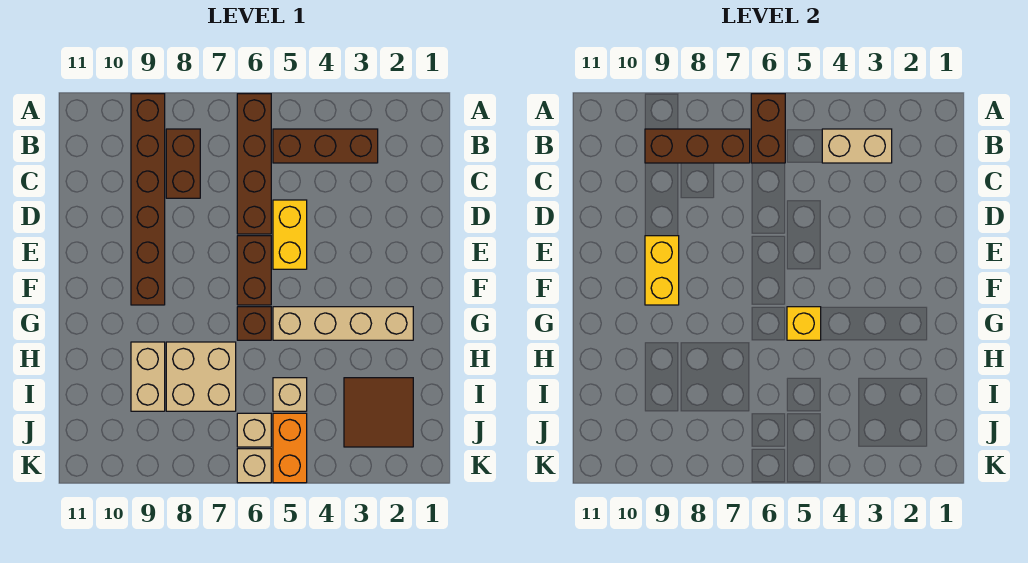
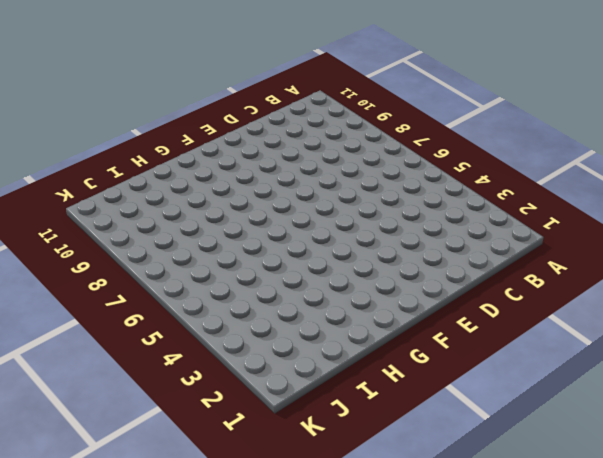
none -> brown 1x4 brick [237,94,271,234]
none -> brown 1x6 brick [131,94,165,305]
none -> brown 1x3 brick [273,129,378,163]

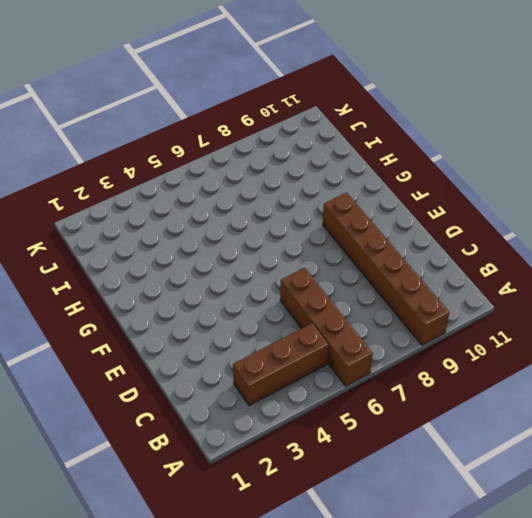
none -> brown 1x2 brick [166,129,200,198]
none -> yellow 1x2 brick [273,200,307,269]
none -> brown 1x2 brick [237,236,271,305]

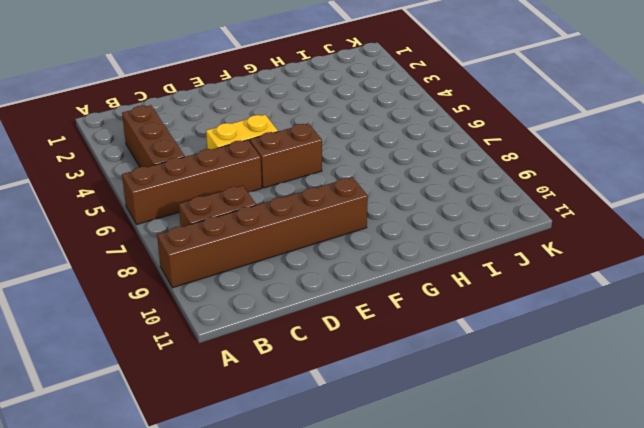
none -> tan 1x4 brick [273,307,413,340]
none -> brown 1x1 brick [237,307,271,340]
none -> tan 2x2 brick [166,342,236,411]

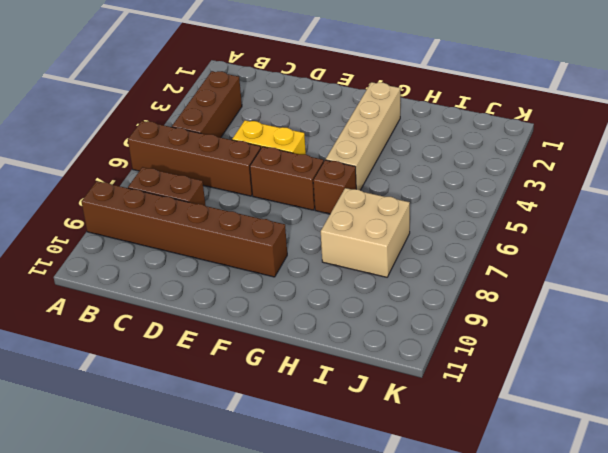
none -> tan 1x2 brick [131,342,165,411]
none -> brown 2x2 tile [344,378,413,447]
none -> tan 1x1 brick [273,378,307,411]

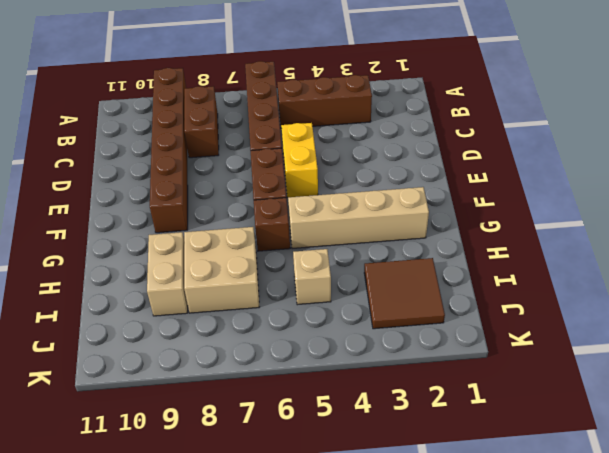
none -> orange 1x2 brick [273,413,307,483]
none -> tan 1x1 brick [237,413,271,447]
none -> tan 1x1 brick [237,449,271,483]

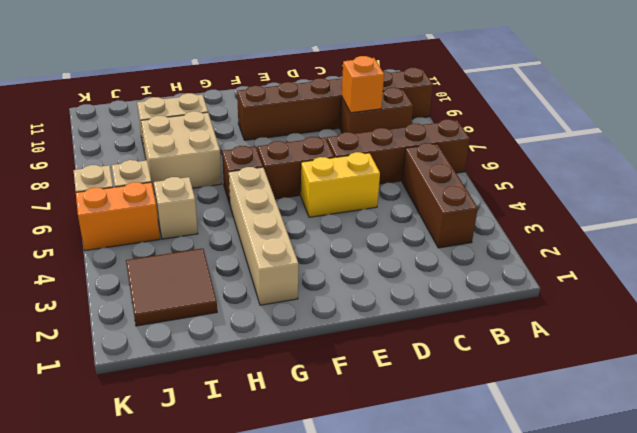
orange 1x1 brick [342,56,384,113] -> none
none -> brown 1x2 brick [751,94,785,163]
none -> tan 1x2 brick [822,129,892,163]
none -> brown 1x3 brick [645,129,750,163]

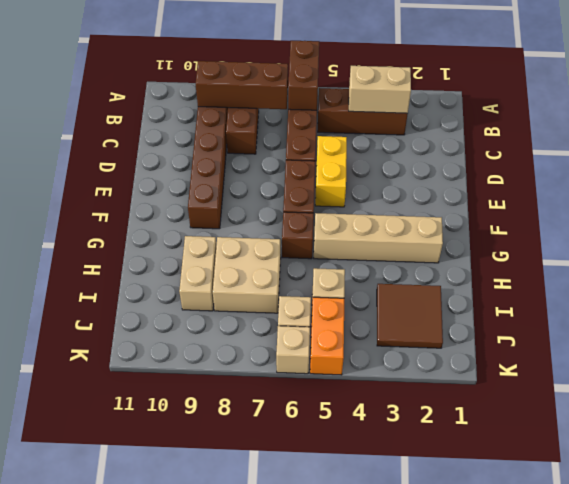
none -> yellow 1x2 brick [645,236,679,305]
none -> yellow 1x1 brick [787,307,821,340]

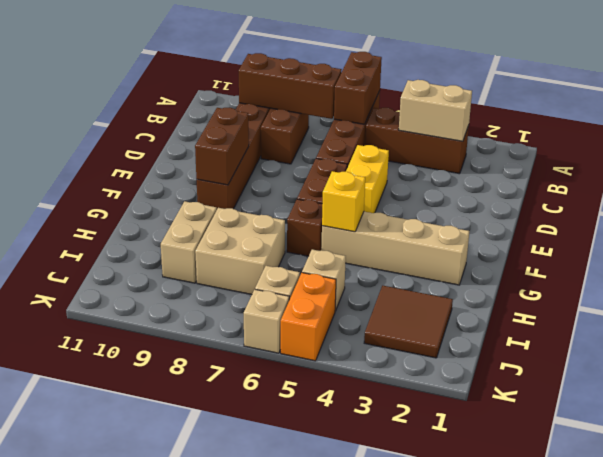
brown 1x2 brick [195,108,249,185] -> yellow 1x2 brick [645,236,679,305]

